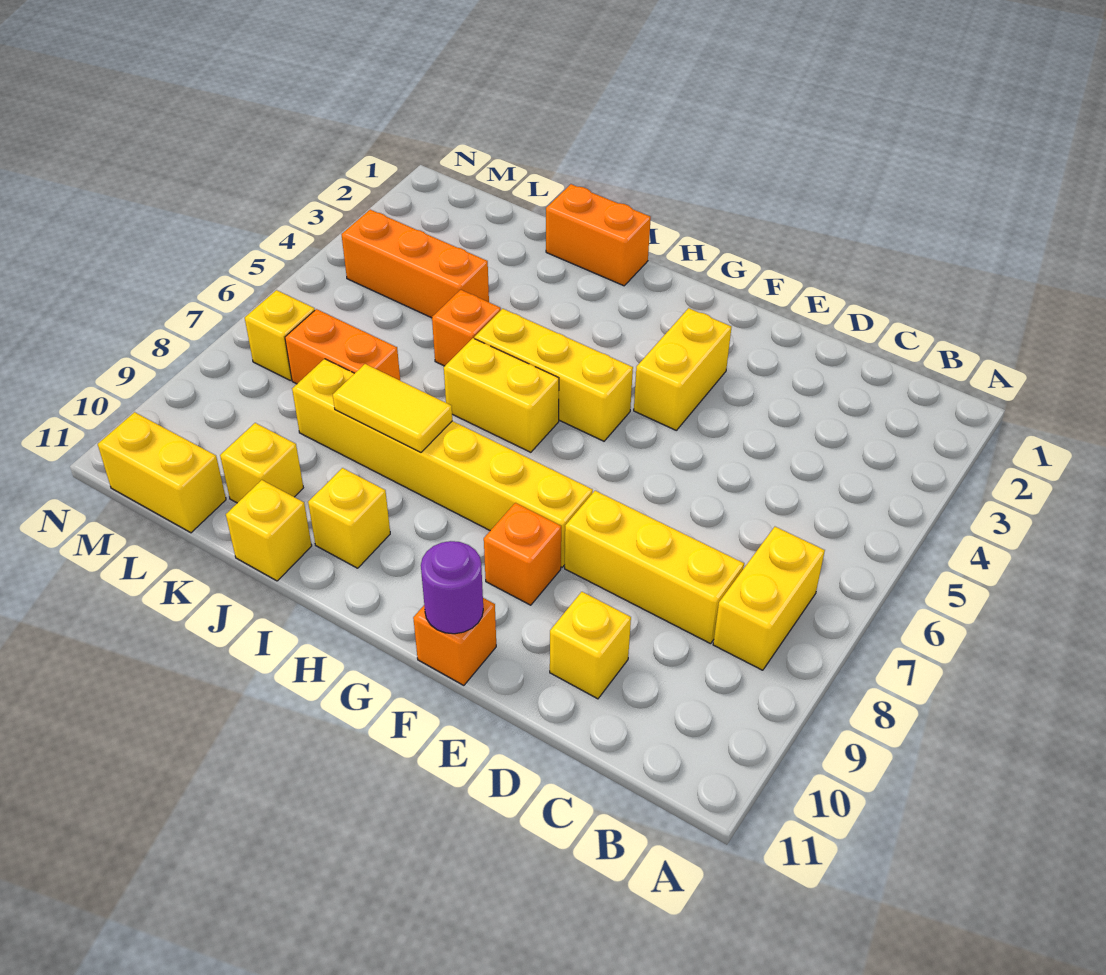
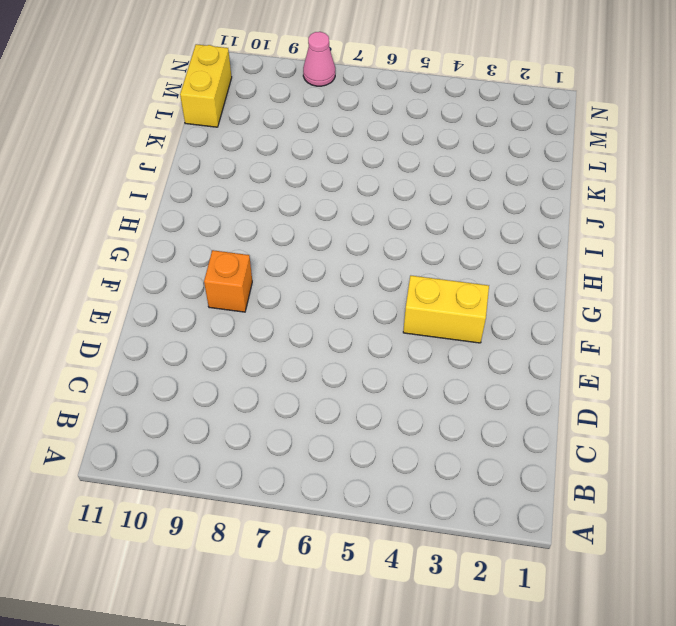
pink 1x1 cone [303,32,335,86] -> none
none -> yellow 1x2 brick [713,527,825,670]
none -> yellow 1x3 brick [565,491,744,644]
none -> yellow 1x1 brick [550,592,631,699]

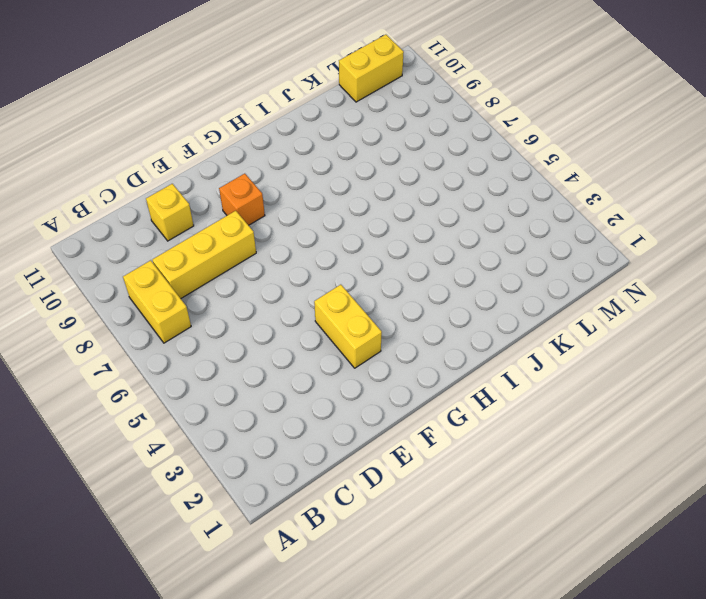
none -> yellow 1x6 brick [292,359,593,567]
none -> orange 1x1 brick [413,598,496,685]
none -> yellow 1x3 brick [474,309,633,441]

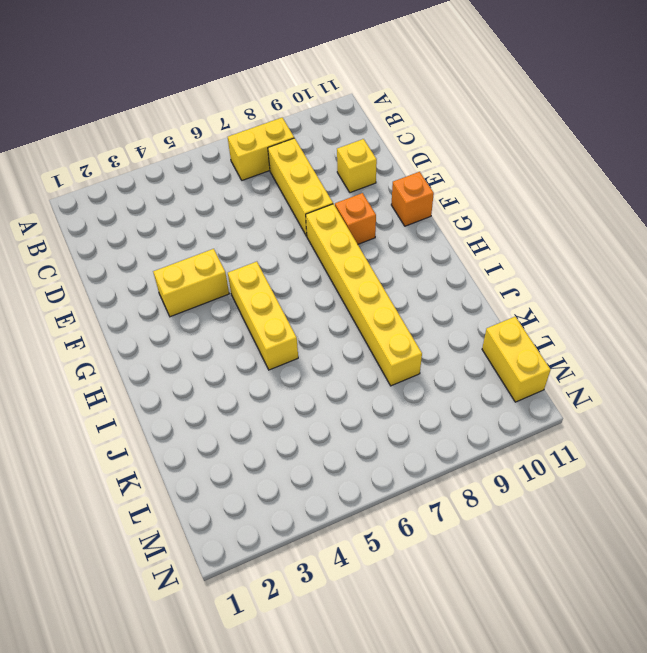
none -> yellow 1x2 brick [444,338,559,452]
none -> orange 1x2 brick [546,184,651,286]
none -> yellow 1x1 brick [308,468,390,568]

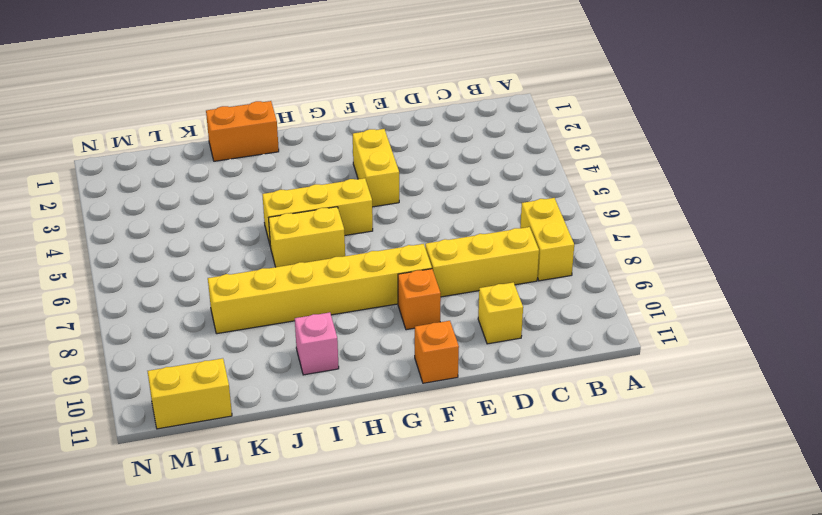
pink 1x1 brick [295,312,339,375] -> yellow 1x1 brick [308,468,390,568]
none -> orange 1x1 brick [432,290,501,366]
none -> yellow 1x1 brick [226,480,312,581]
none -> orange 1x3 brick [341,210,489,318]

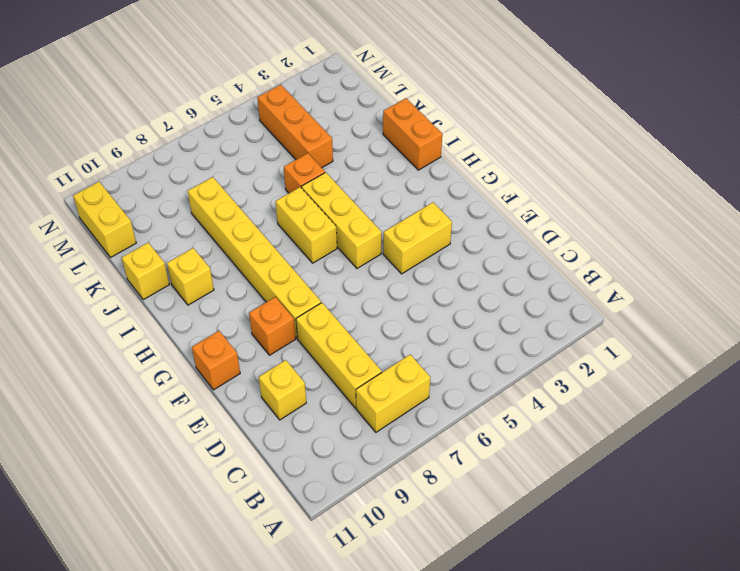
none -> orange 1x2 brick [285,309,400,384]
none -> yellow 1x1 brick [220,423,303,503]
none -> yellow 1x1 brick [245,290,315,380]

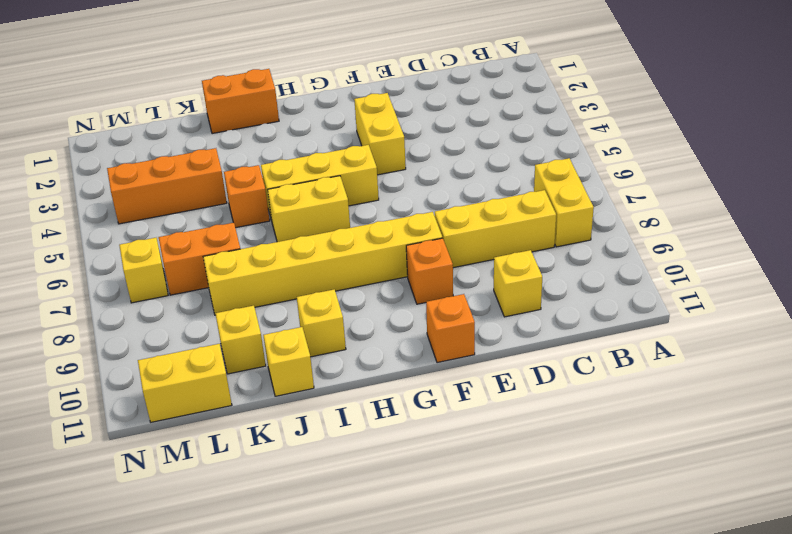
none -> purple 1x1 round brick [421,541,483,634]
none -> yellow 1x2 tile [333,364,452,452]

